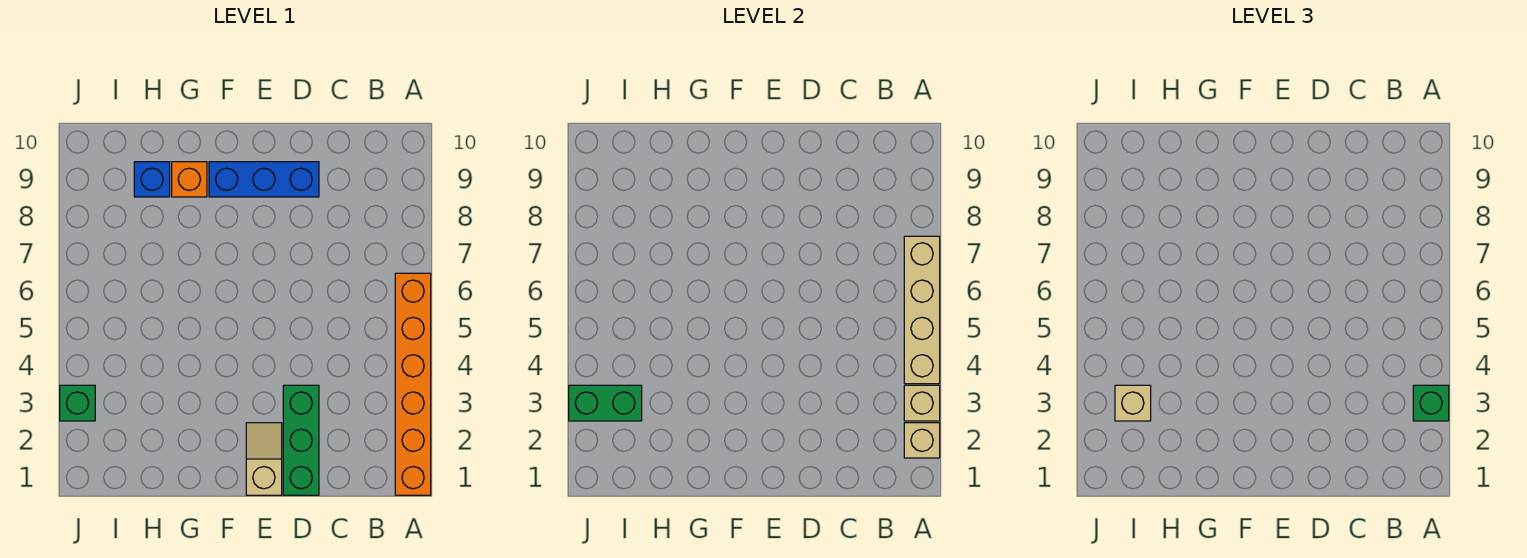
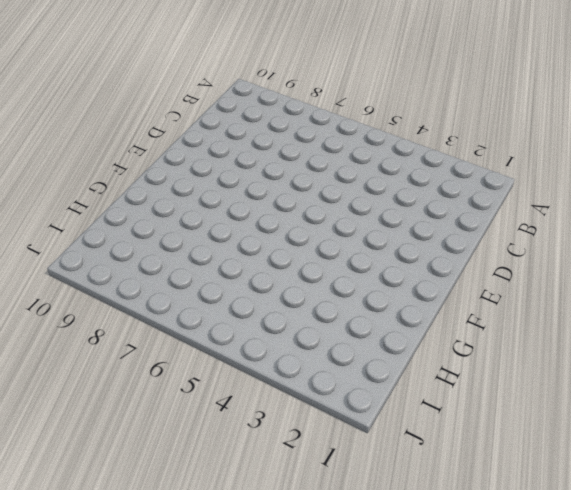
none -> orange 1x6 brick [395,273,431,495]
none -> green 1x3 brick [283,385,319,495]
none -> blue 1x3 brick [209,162,319,197]

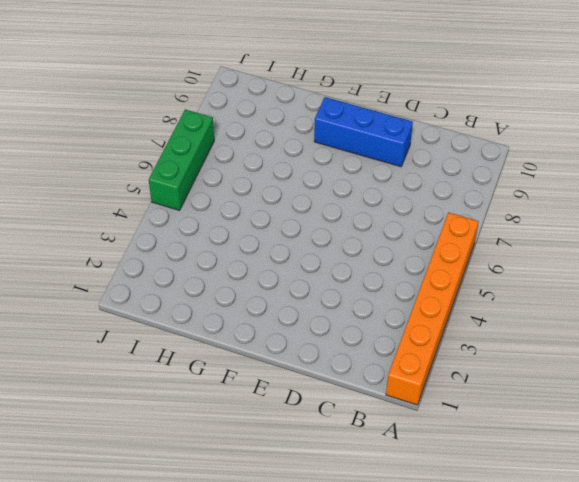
green 1x3 brick [149,110,214,210] -> green 1x3 brick moved to [283,385,319,495]
none -> tan 1x2 slope [246,423,282,495]
none -> orange 1x1 brick [172,162,207,197]
none -> blue 1x1 brick [134,162,170,197]

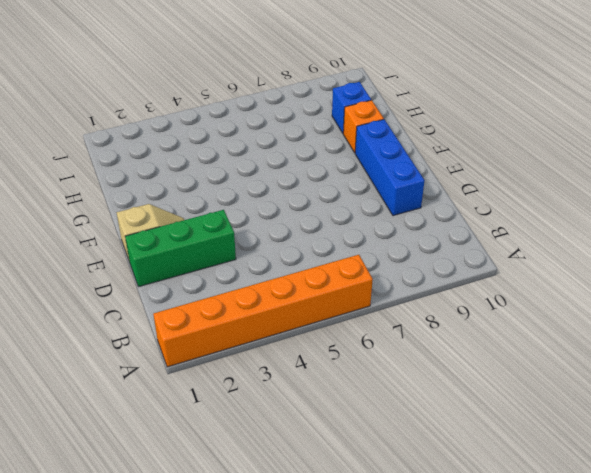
none -> green 1x1 brick [60,385,95,421]
none -> tan 1x1 brick [904,423,940,458]
none -> tan 1x1 brick [904,385,940,421]

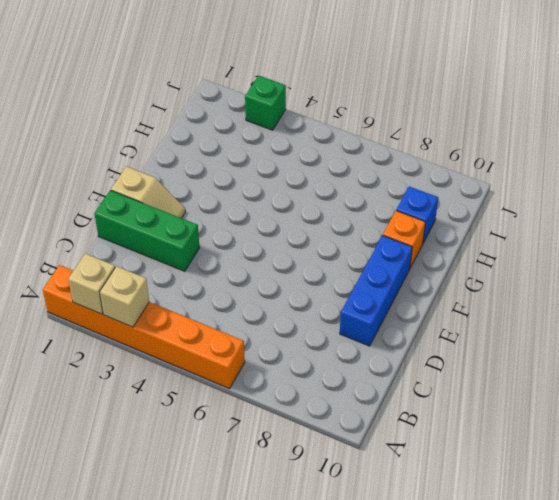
none -> tan 1x4 brick [904,236,940,384]
none -> green 1x2 brick [569,385,642,421]
none -> green 1x1 brick [1413,385,1449,421]

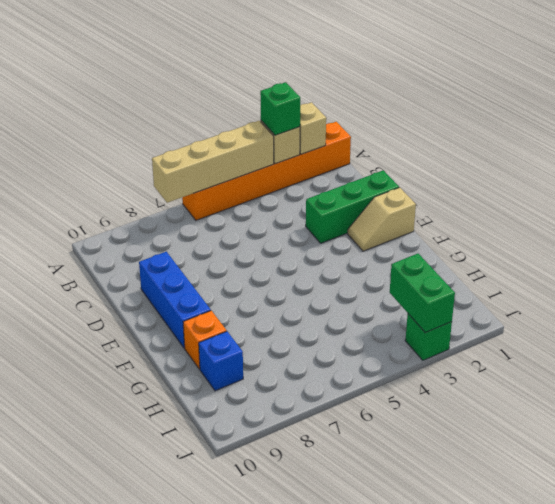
none -> tan 1x1 brick [1115,385,1151,421]

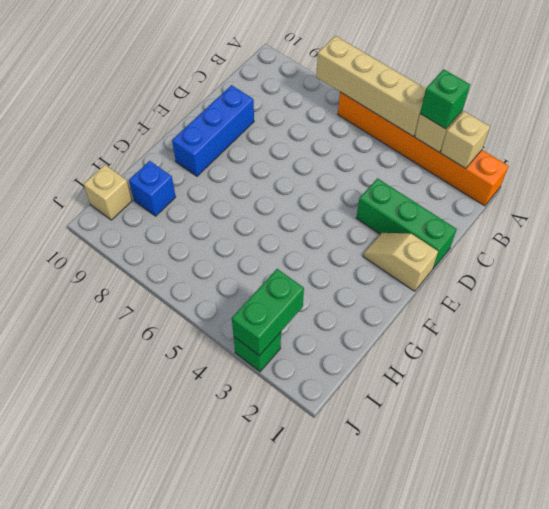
tan 1x1 brick [84,165,132,220] -> tan 1x1 brick moved to [1115,385,1151,421]
none -> orange 1x1 brick [172,162,207,197]

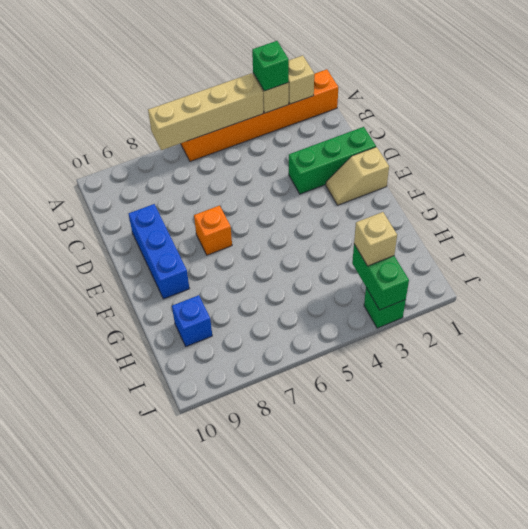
orange 1x1 brick [194,206,232,255] -> orange 1x1 brick moved to [172,162,207,197]

